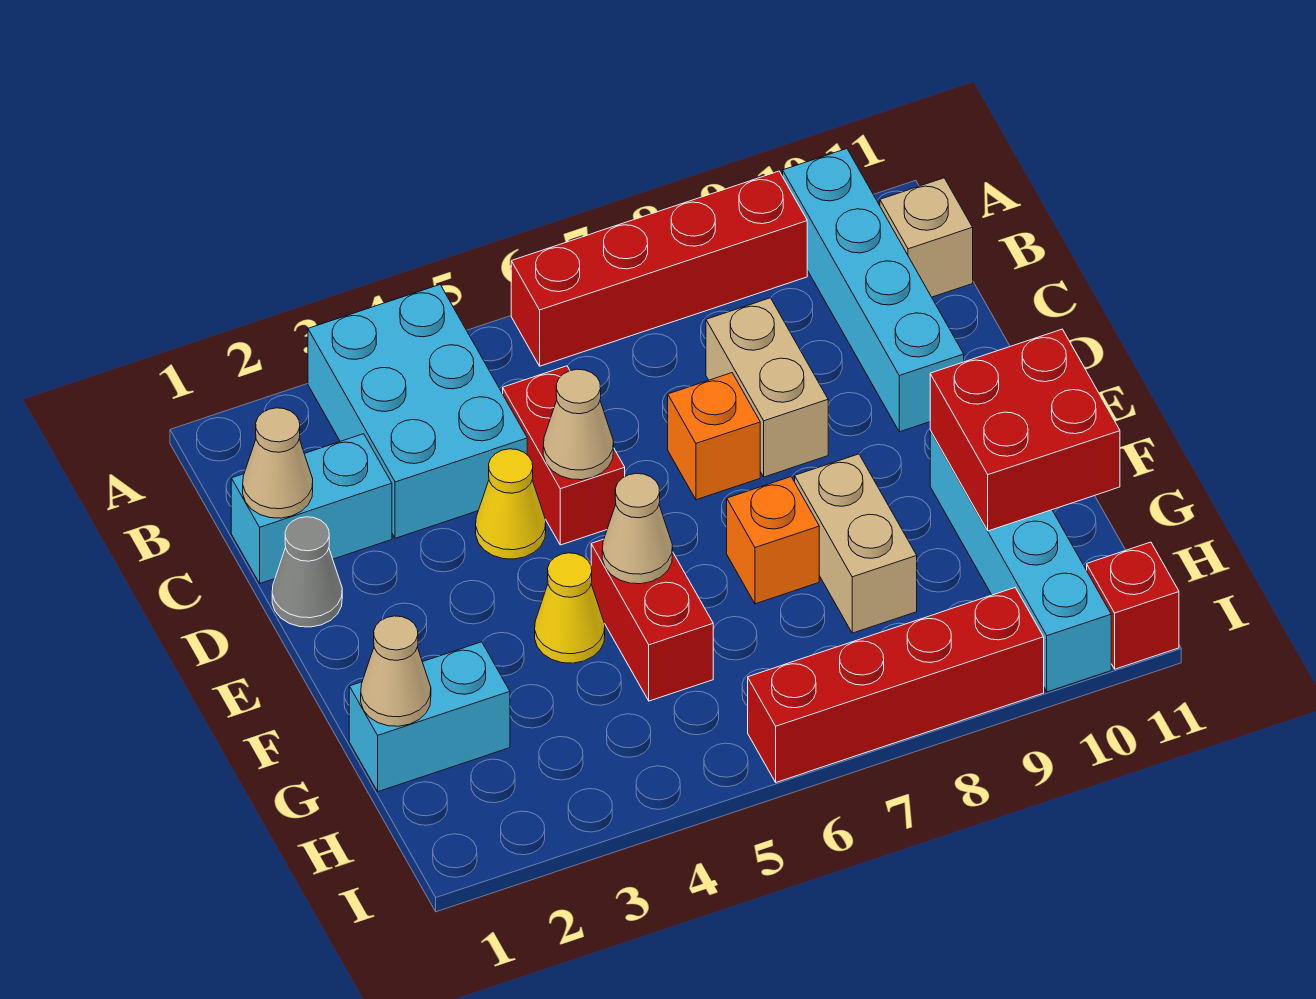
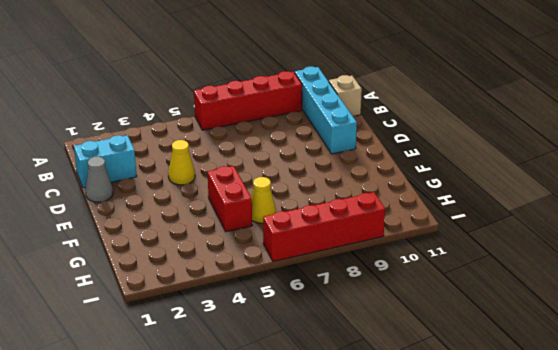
yellow 1x1 cone [251,177,276,223] -> yellow 1x1 cone moved to [535,553,605,663]
none -> cyan 2x3 brick [308,285,527,538]
none -> red 1x2 brick [503,366,625,545]
none -> tan 1x2 brick [706,298,828,477]

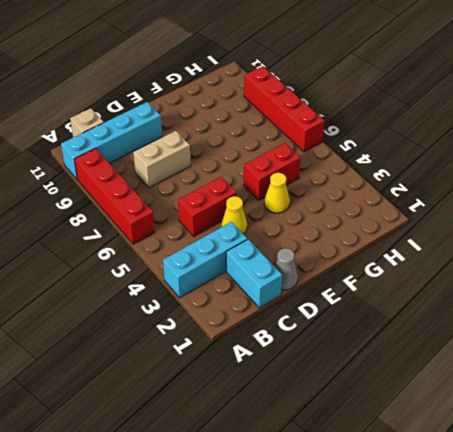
cyan 1x3 brick [163,222,247,298] -> cyan 2x3 brick [308,285,527,538]
none -> orange 1x1 brick [668,373,760,500]
none -> orange 1x1 brick [727,477,819,604]
none -> tan 1x2 brick [795,454,917,633]

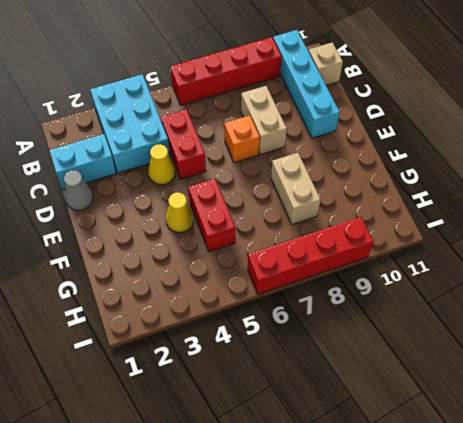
none -> orange 1x1 brick [727,477,819,604]
none -> cyan 1x4 brick [930,430,1111,692]
none -> cyan 1x2 brick [349,642,510,792]

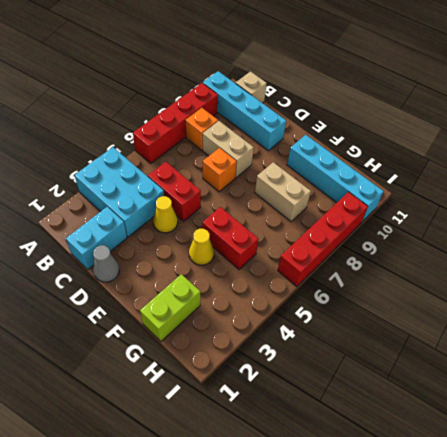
orange 1x1 brick [186,108,218,150] -> orange 1x1 brick moved to [727,477,819,604]
lime 1x2 brick [140,274,200,341] -> cyan 1x2 brick [349,642,510,792]
none -> red 1x1 brick [1087,542,1179,669]
none -> tan 1x1 cone [243,408,313,518]
none -> tan 1x1 cone [543,369,614,480]

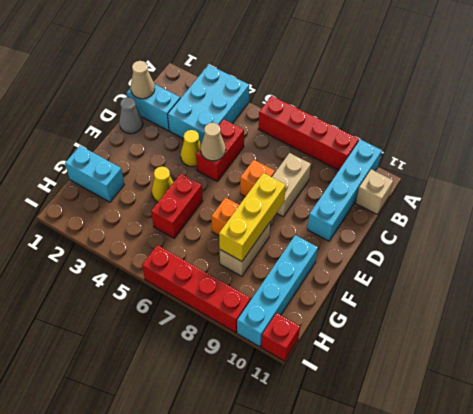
yellow 1x3 brick [219,173,286,261] -> none
none -> tan 1x1 cone [602,473,673,584]
none -> red 2x2 brick [930,329,1120,531]
none -> tan 1x1 cone [361,616,431,726]

